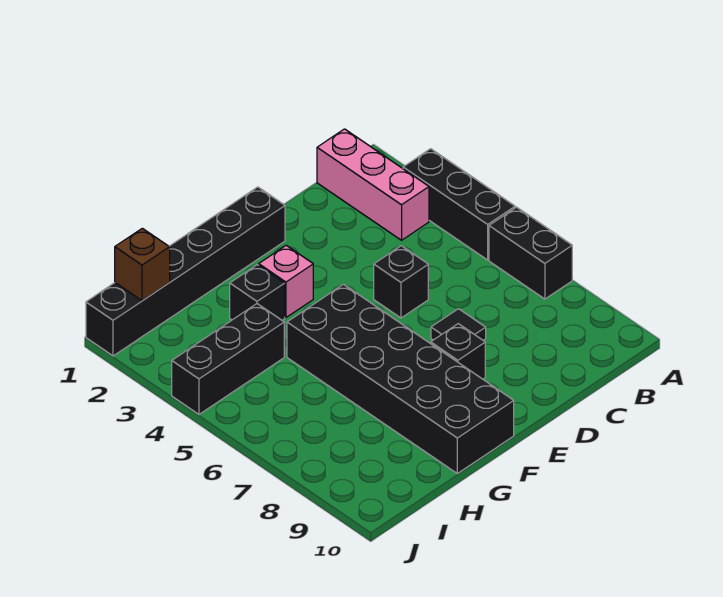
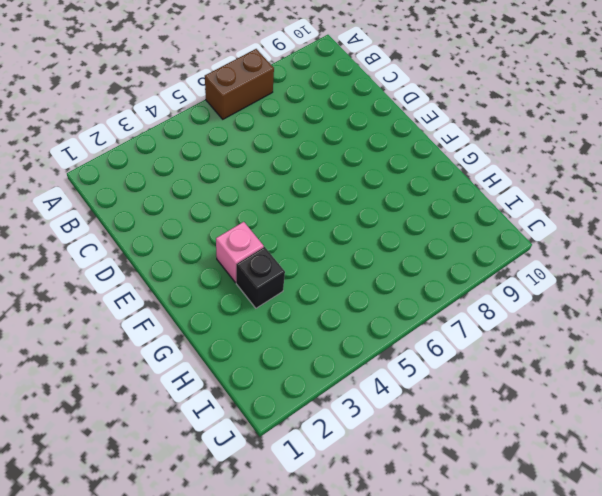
brown 1x2 brick [205,49,274,119] -> black 1x2 brick [489,207,572,299]
none -> black 1x3 brick [403,149,515,260]
none -> pink 1x3 brick [317,129,429,240]
none -> black 1x1 brick [374,246,428,318]

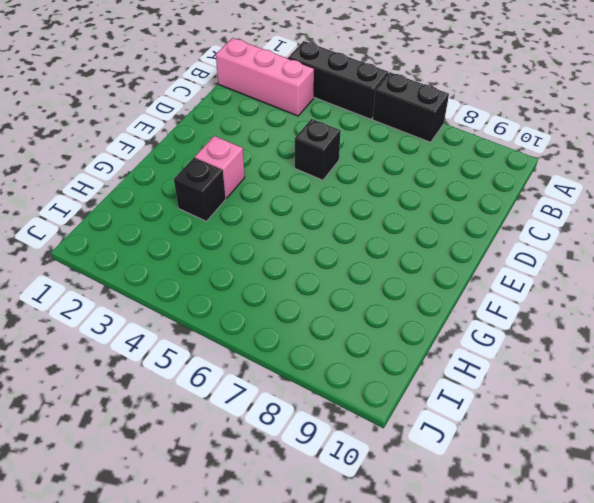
none -> black 1x1 tile [431,309,486,340]
none -> black 1x6 brick [86,187,285,356]
none -> black 1x1 brick [431,324,485,379]

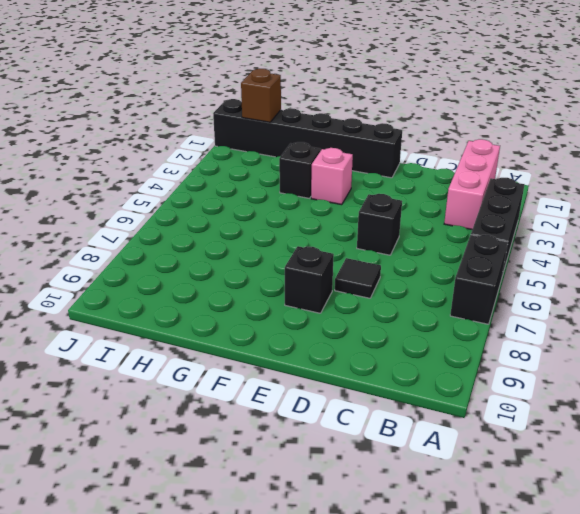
none -> black 2x6 brick [287,284,514,473]
none -> black 1x3 brick [172,304,284,414]

